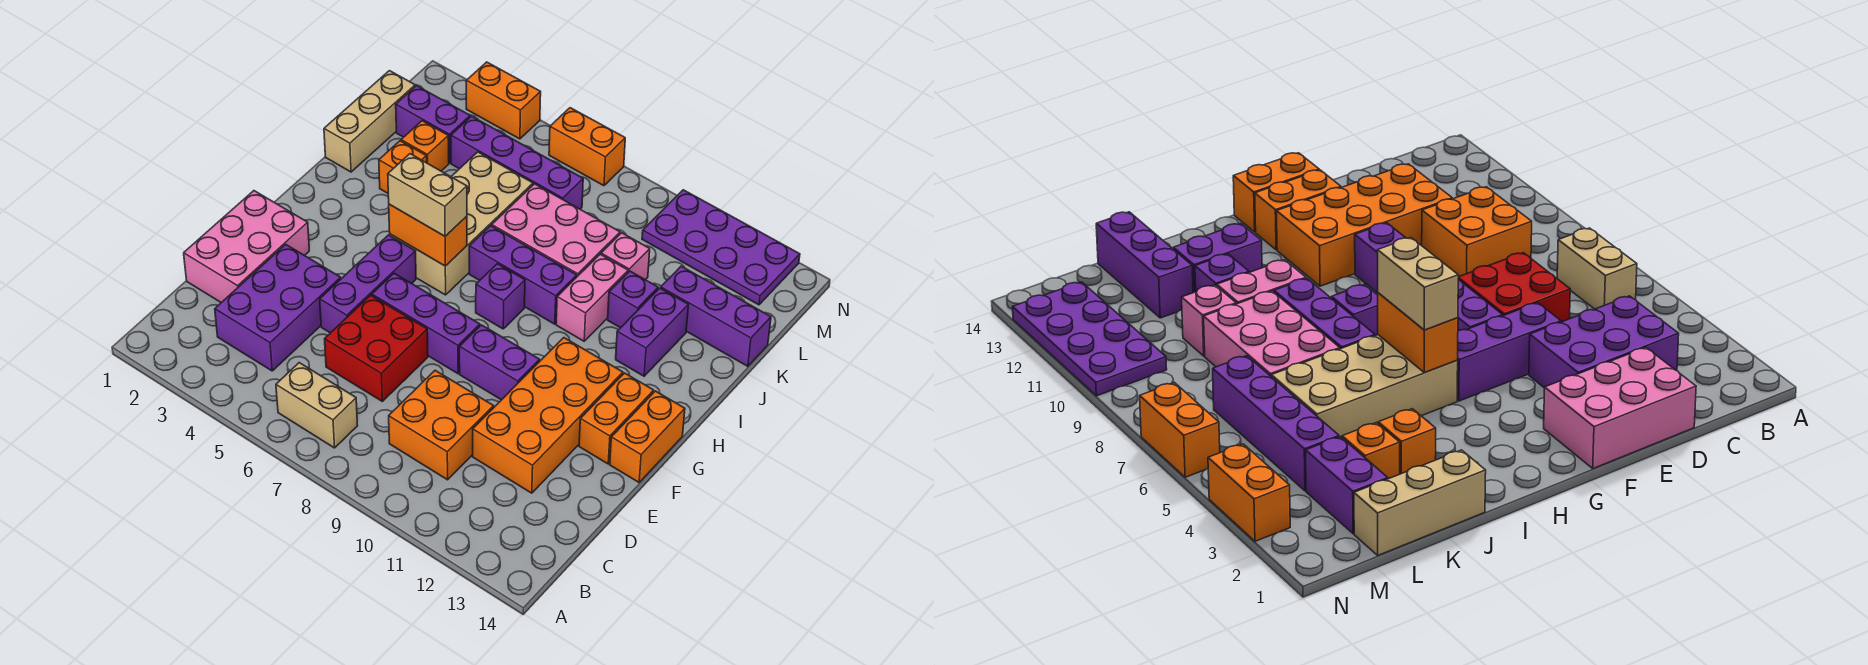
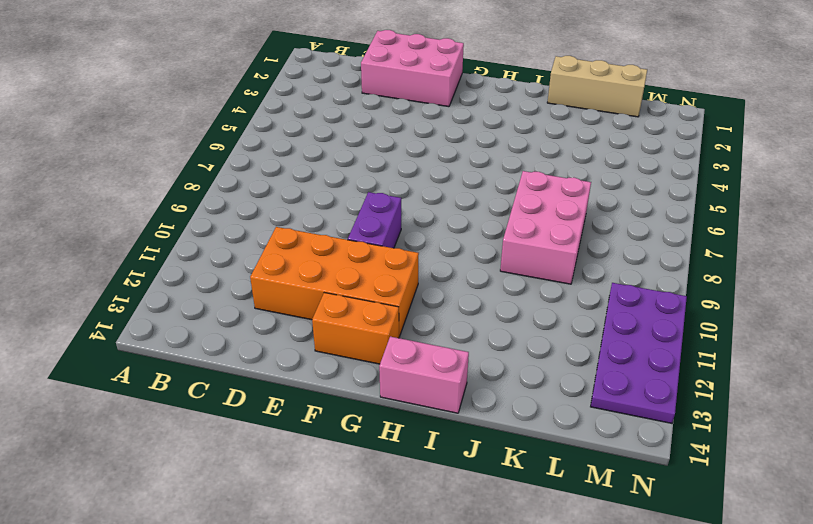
pink 1x2 brick [379,337,469,413] -> pink 1x2 brick moved to [556,254,628,341]
none -> tan 1x2 brick [276,363,358,448]
none -> purple 2x3 brick [215,244,341,371]
none -> orange 2x2 brick [389,370,494,480]
none -> red 2x2 brick [325,295,428,401]

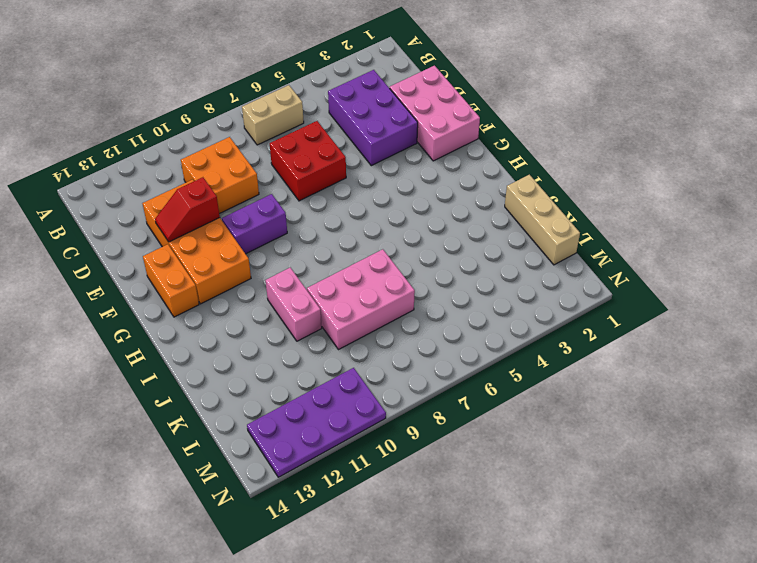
red 1x2 slope [155,177,220,242] -> none
none -> purple 1x3 brick [320,235,416,333]
none -> purple 1x3 brick [372,273,480,374]
none -> orange 1x2 brick [610,391,685,482]
none -> tan 2x4 brick [390,152,533,295]

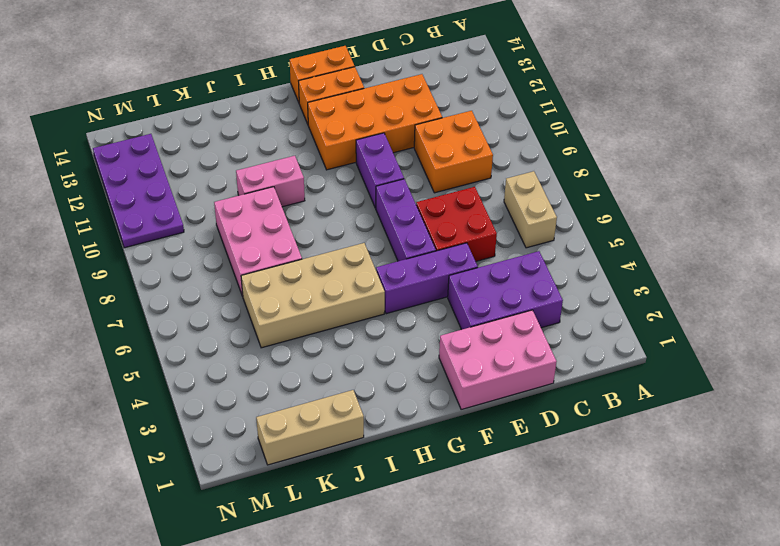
none -> purple 1x1 brick [476,264,525,329]
none -> purple 1x3 brick [469,226,577,324]
none -> purple 1x2 brick [616,288,688,376]
none -> orange 1x1 brick [379,141,427,193]

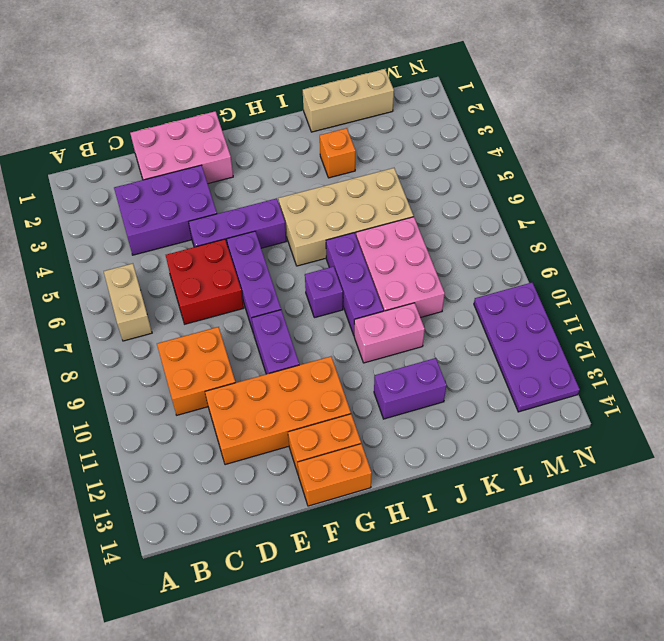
none -> purple 1x1 brick [608,271,658,328]
none -> orange 1x1 brick [401,121,449,171]
none -> pink 1x1 brick [601,233,650,280]
none -> purple 1x3 brick [661,266,771,366]

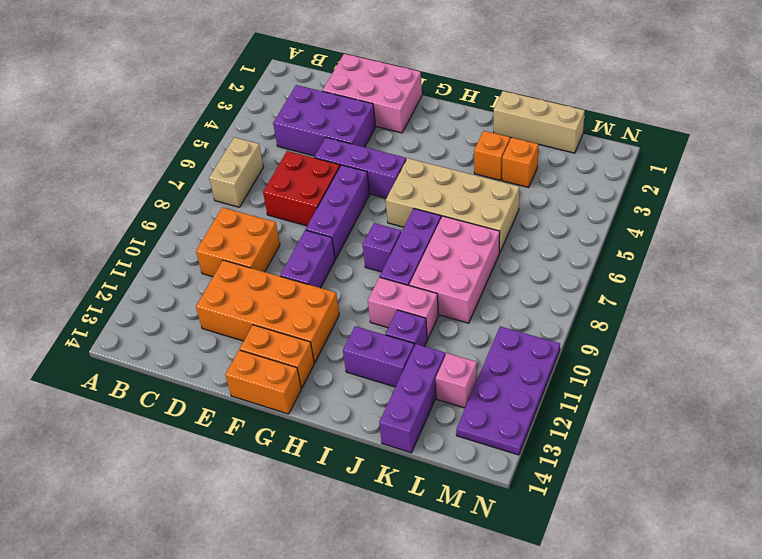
pink 1x1 brick [436,353,477,408] -> pink 1x1 brick moved to [601,233,650,280]
none -> purple 1x2 brick [396,86,470,163]
none -> purple 1x4 brick [451,116,583,209]
none -> orange 1x2 brick [466,62,541,139]
none -> orange 1x2 brick [549,108,625,186]

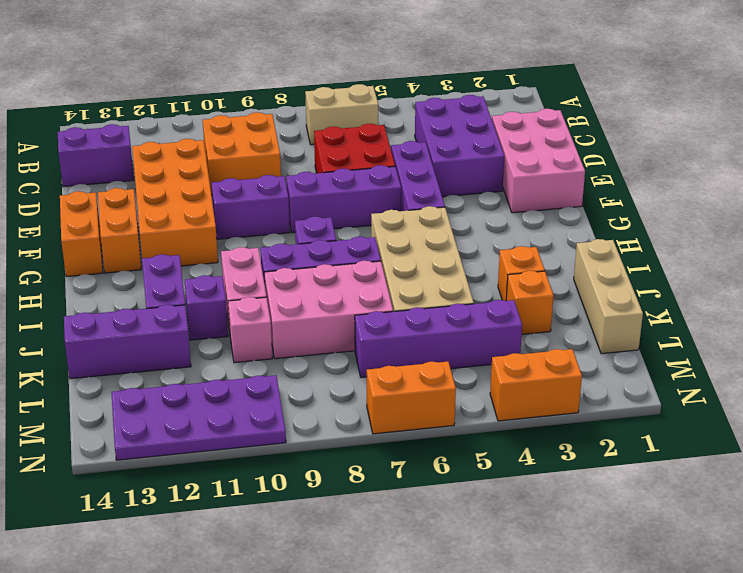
purple 1x2 brick [58,124,134,187] -> purple 1x2 brick moved to [396,86,470,163]
none -> orange 1x2 brick [389,204,467,266]
none -> tan 1x2 brick [388,154,467,236]

